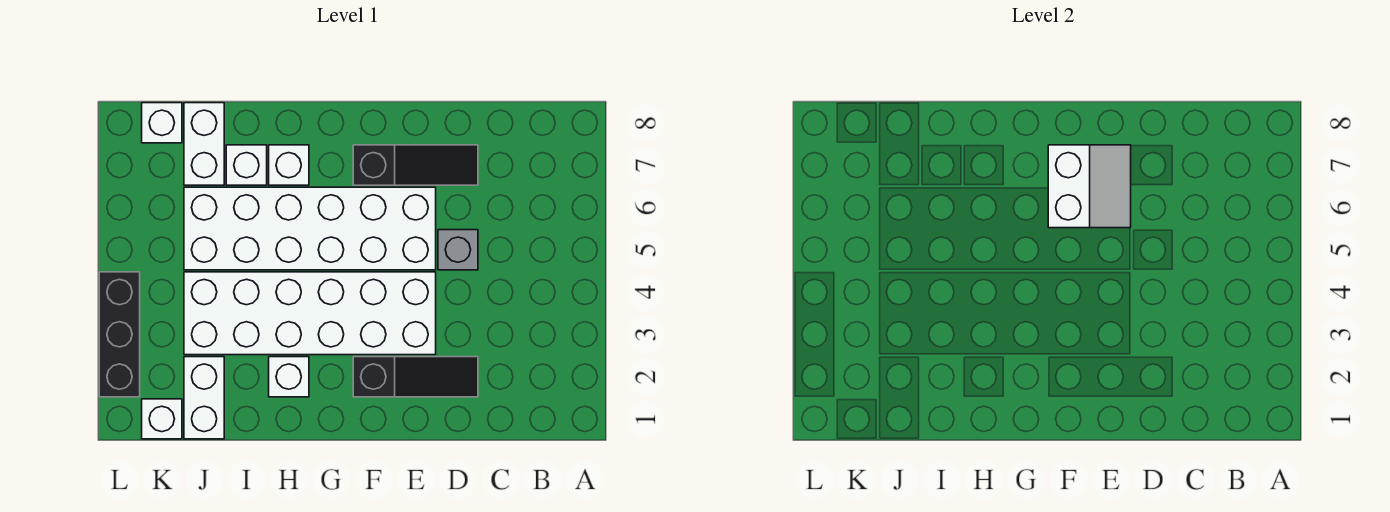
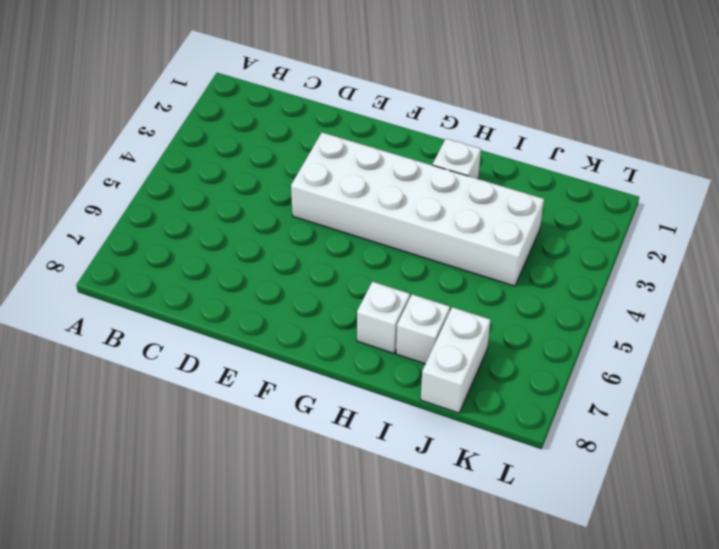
none -> black 1x3 slope [353,357,478,397]
none -> grey 1x1 brick [438,230,478,270]
none -> black 1x3 slope [353,145,478,185]

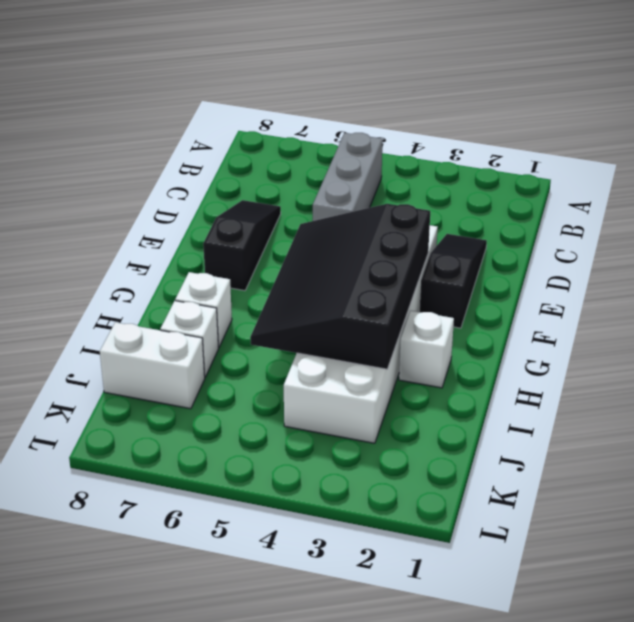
grey 1x3 brick [313,133,383,221] -> grey 1x1 brick [438,230,478,270]
black 3x4 slope [250,204,430,369] -> none
none -> white 2x6 brick [184,187,436,270]
none -> white 1x2 brick [184,357,224,439]
none -> white 1x1 brick [142,399,182,439]

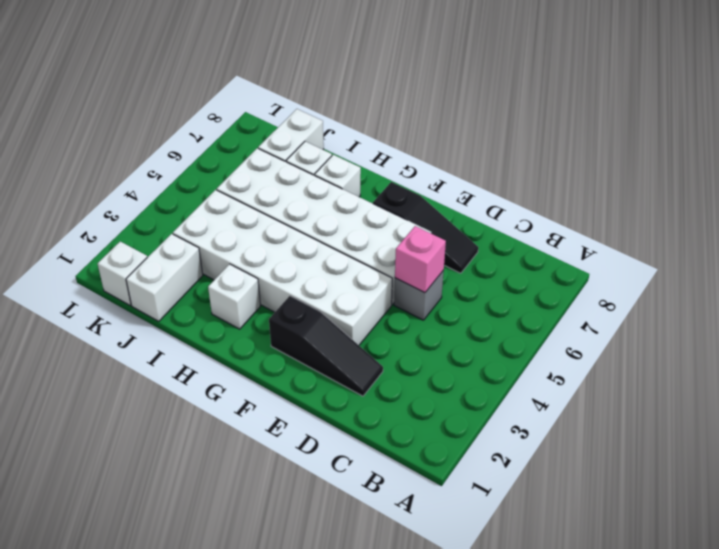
pink 1x1 brick [395,226,446,293] -> none
none -> white 1x1 brick [142,103,182,143]
none -> black 1x3 brick [99,272,140,397]
none -> white 2x2 slope [1048,145,1131,228]

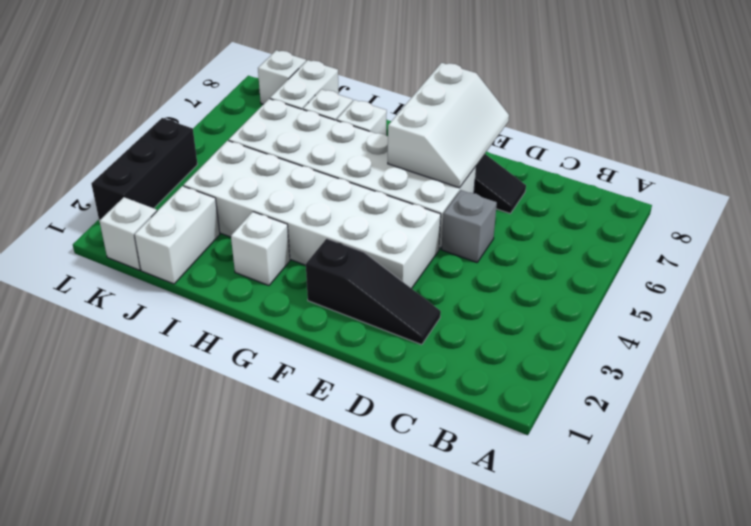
white 2x3 slope [388,63,509,188] -> white 2x2 slope [1048,145,1131,228]

